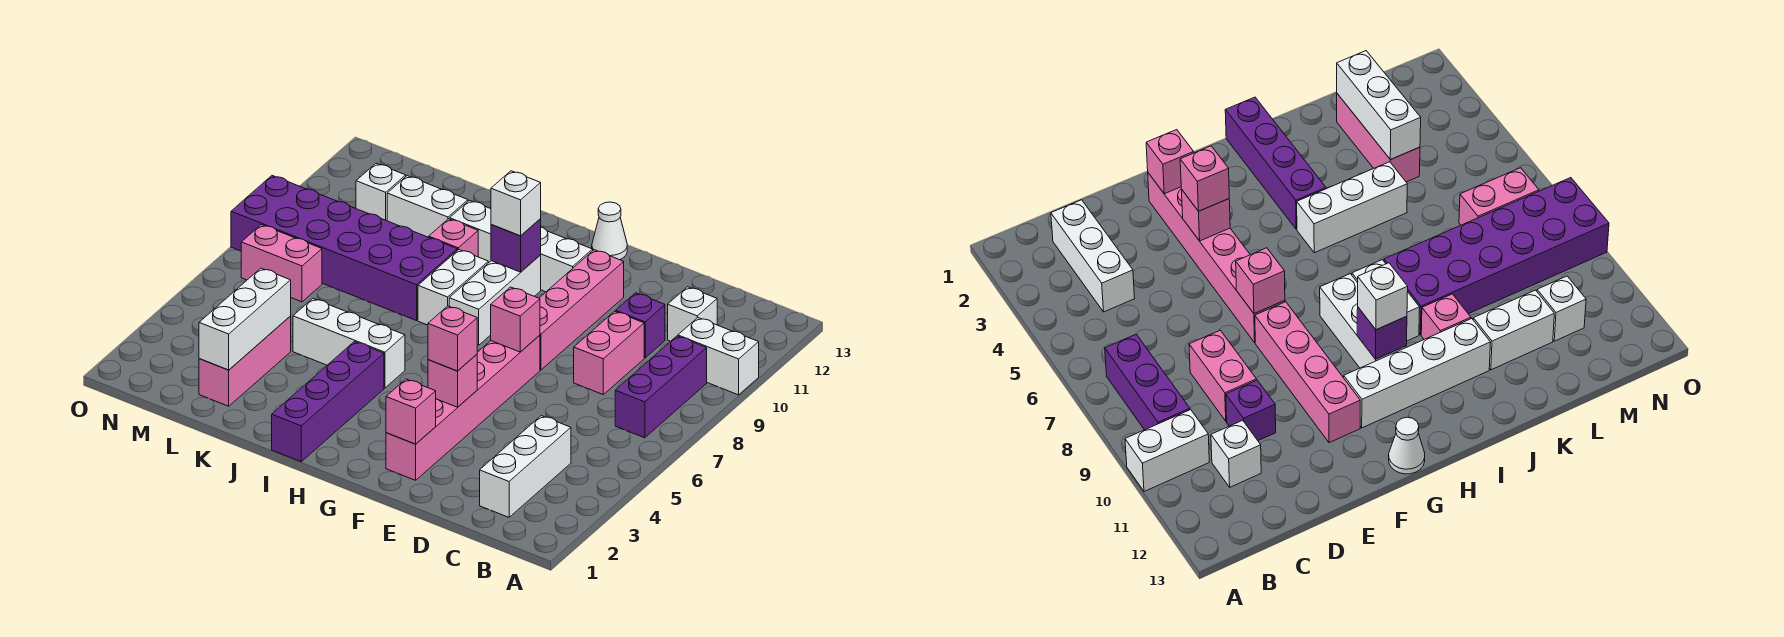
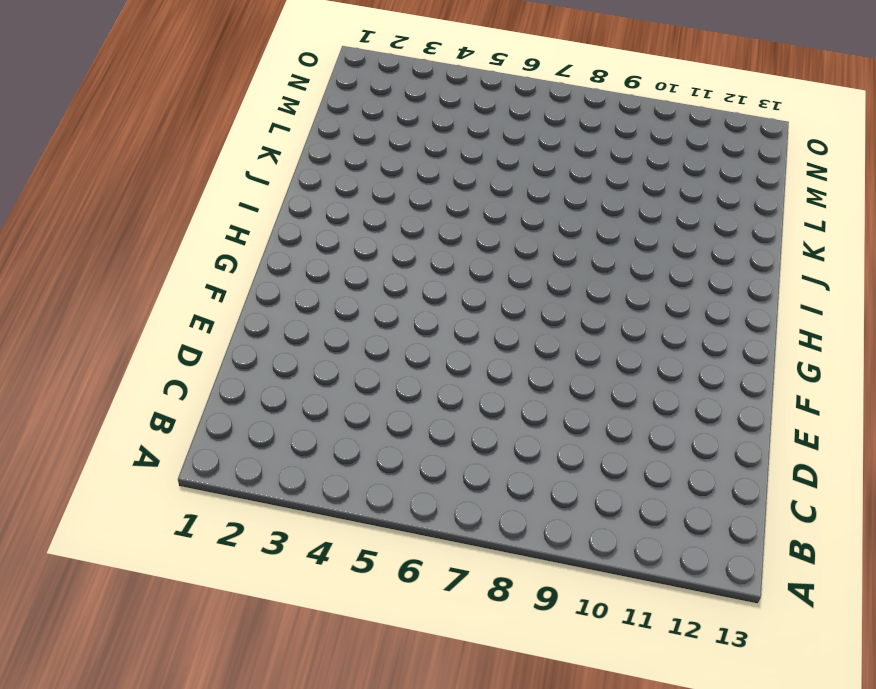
none -> white 1x2 brick [678,318,759,395]
none -> purple 1x3 brick [615,336,707,438]
none -> white 1x3 brick [480,416,571,517]

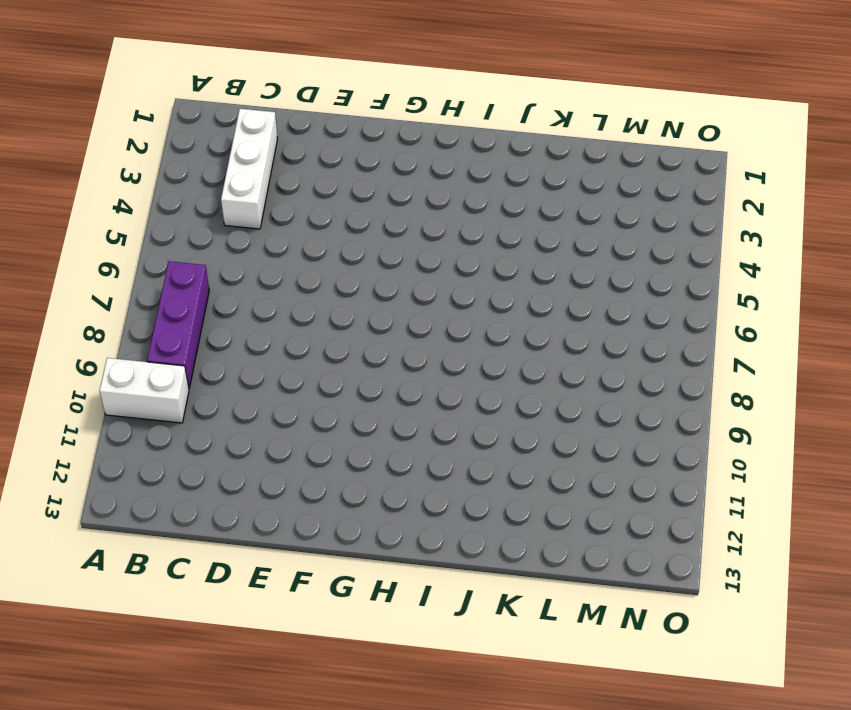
none -> white 1x1 brick [668,287,717,341]
none -> pink 1x2 brick [574,311,644,394]
none -> purple 1x1 brick [616,293,665,358]

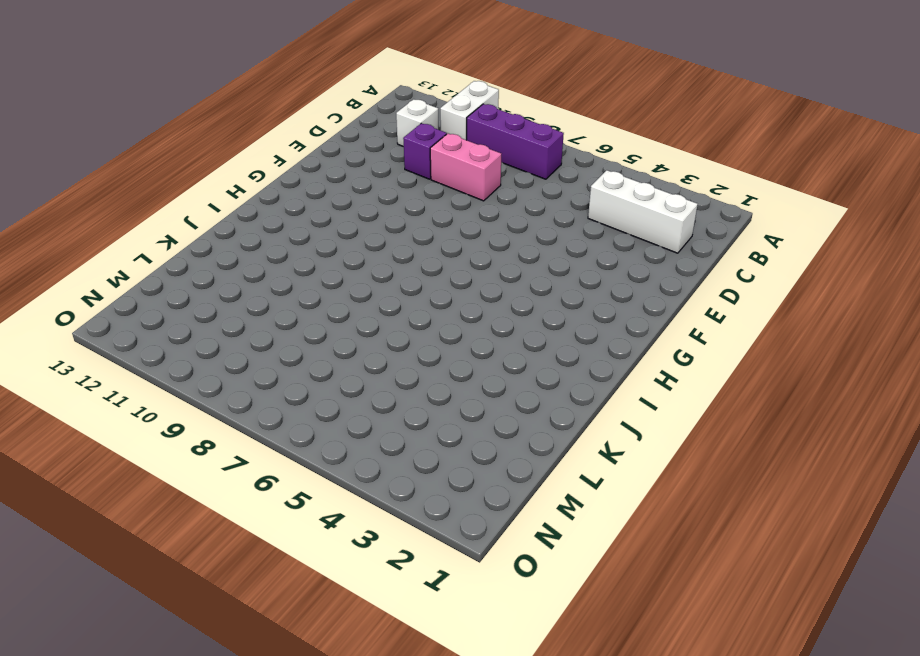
none -> pink 1x6 brick [386,335,540,480]
none -> pink 1x4 brick [540,250,624,370]
none -> white 1x4 brick [450,200,593,292]

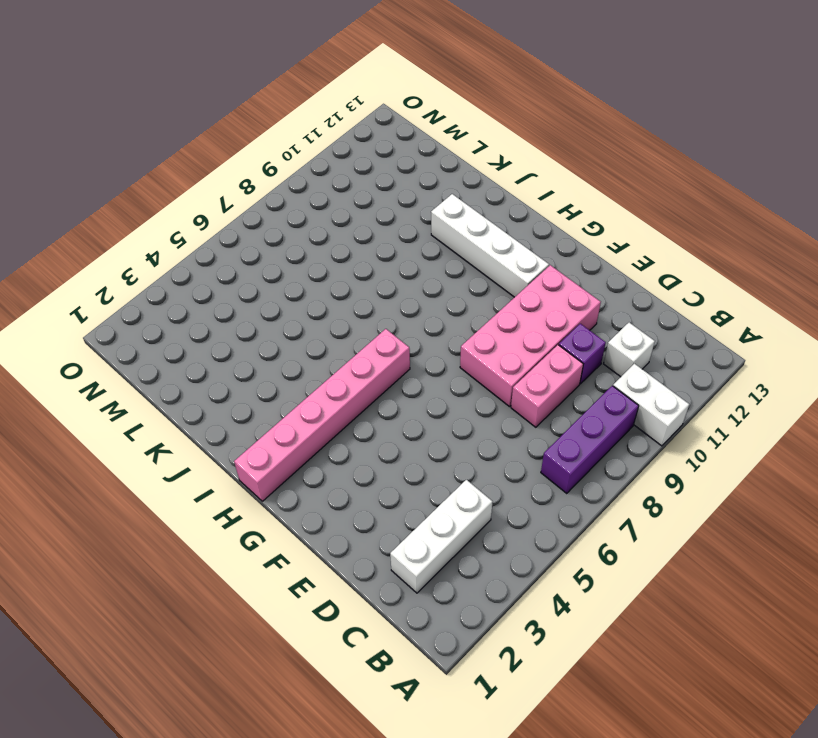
pink 2x4 brick [460,265,601,407] -> pink 1x4 brick [540,250,624,370]
pink 1x6 brick [234,329,410,501] -> pink 1x6 brick moved to [386,335,540,480]
none -> white 1x1 cone [592,202,627,260]
none -> white 1x3 brick [449,255,541,345]
none -> purple 1x4 brick [272,342,384,462]

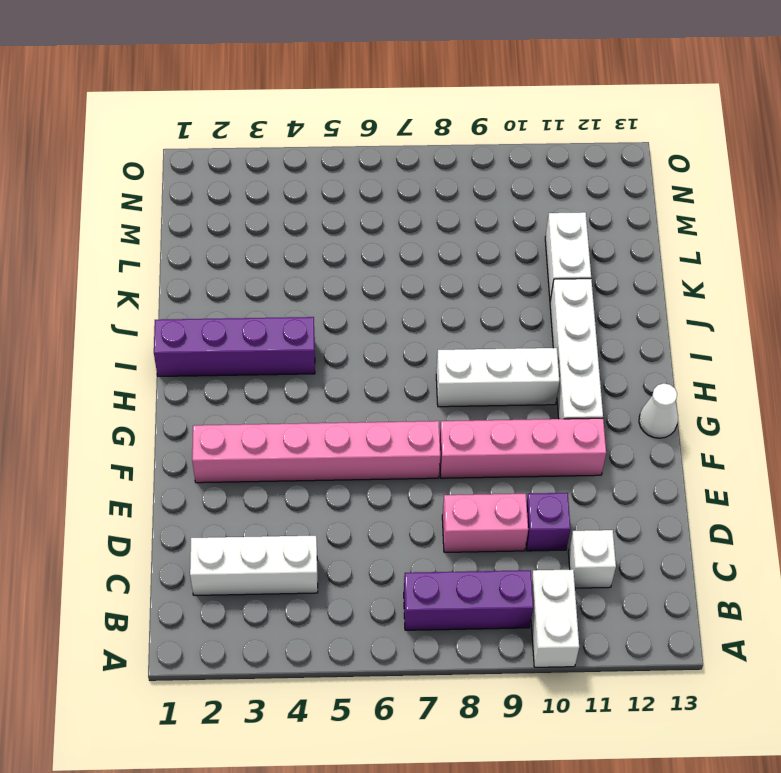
none -> white 1x3 brick [293,299,405,388]
none -> white 1x2 brick [418,250,488,325]
none -> purple 2x6 brick [231,176,457,321]

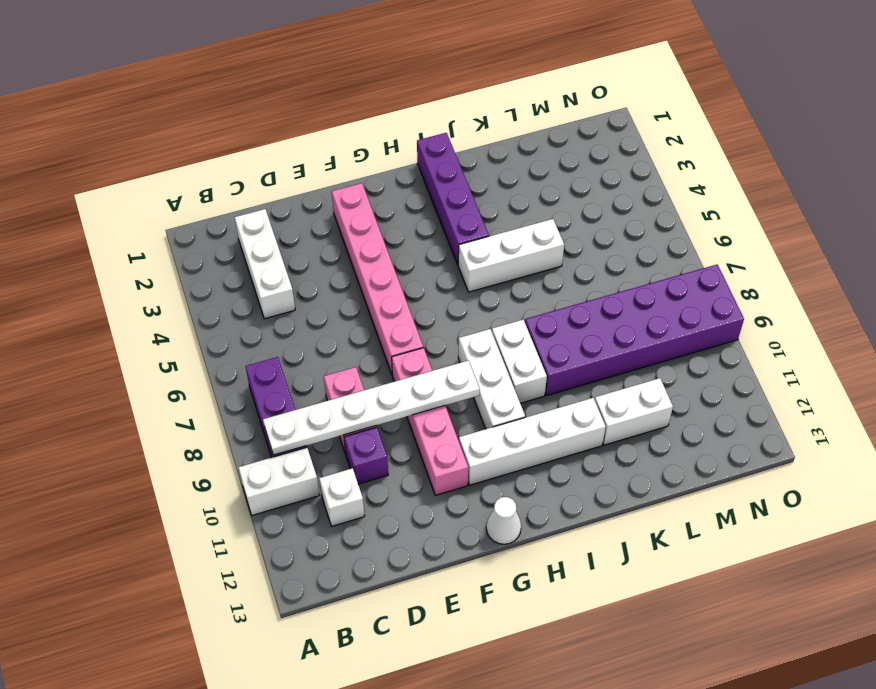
white 1x6 plate [263,360,480,455] -> none
none -> pink 1x1 brick [429,219,478,257]
none -> pink 1x3 brick [199,316,291,406]
none -> pink 1x2 brick [241,225,322,302]

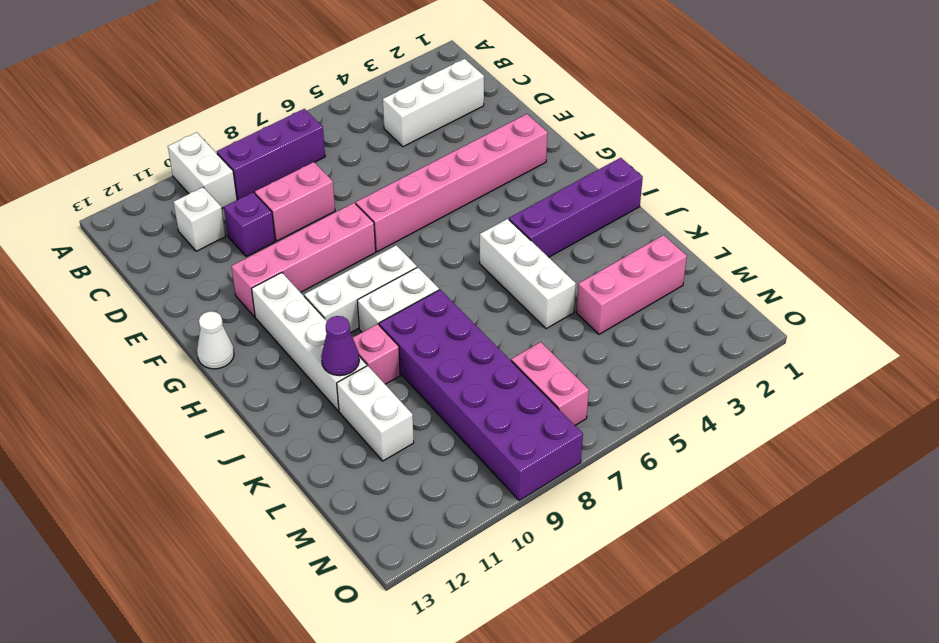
purple 1x1 cone [321,316,359,376] -> none
none -> white 1x1 brick [356,163,406,221]
none -> pink 1x1 brick [386,379,436,444]
none -> pink 1x1 brick [428,354,477,407]

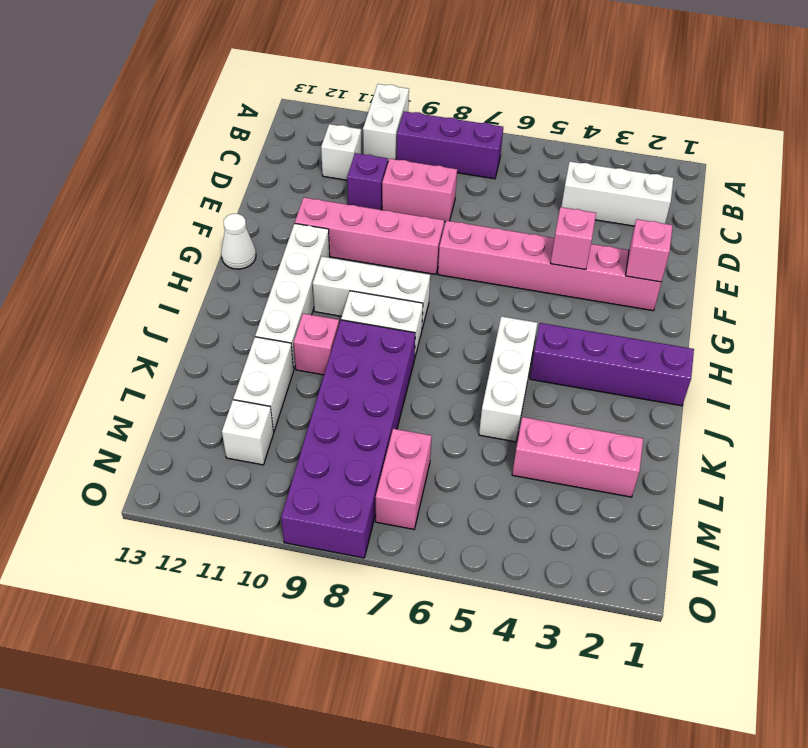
none -> pink 1x1 brick [491,287,540,352]
none -> purple 1x1 brick [491,219,541,272]
none -> white 1x3 brick [199,268,291,370]

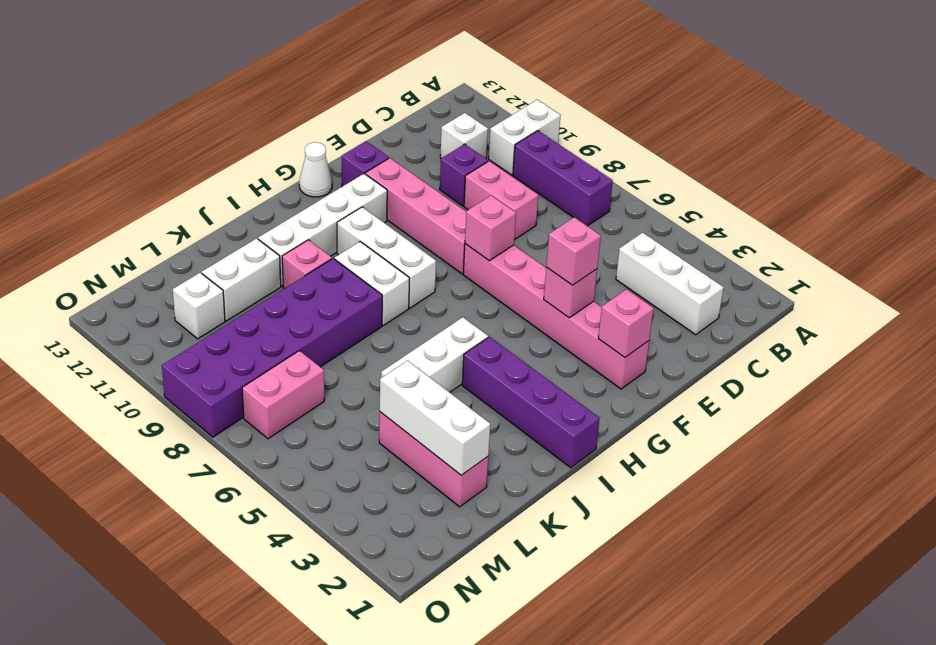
purple 1x1 brick [342,141,389,186] -> purple 1x1 brick moved to [491,219,541,272]
none -> white 1x1 brick [491,171,541,236]

